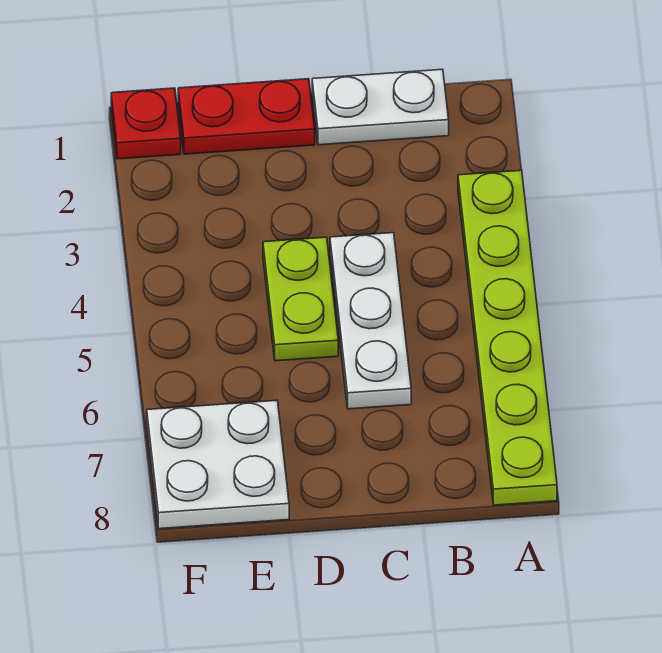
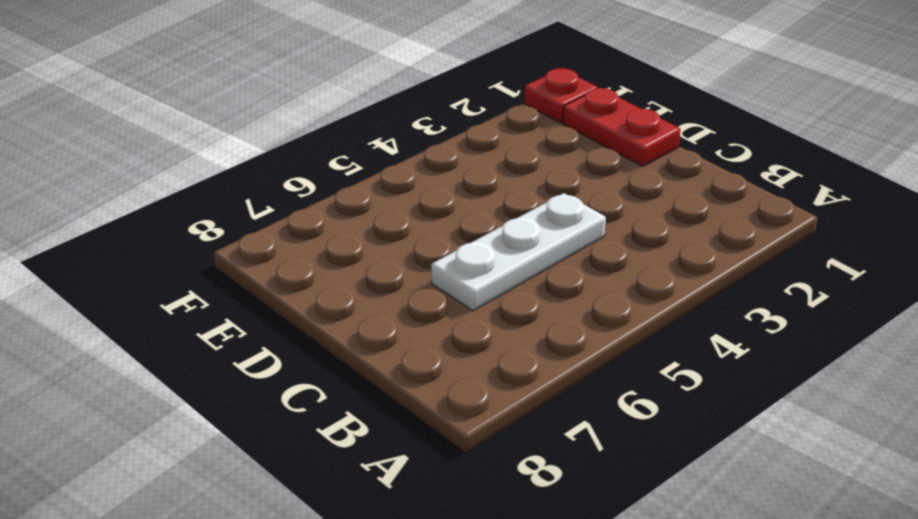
none -> lime 1x6 plate [458,170,557,505]
none -> white 1x2 plate [312,69,449,145]

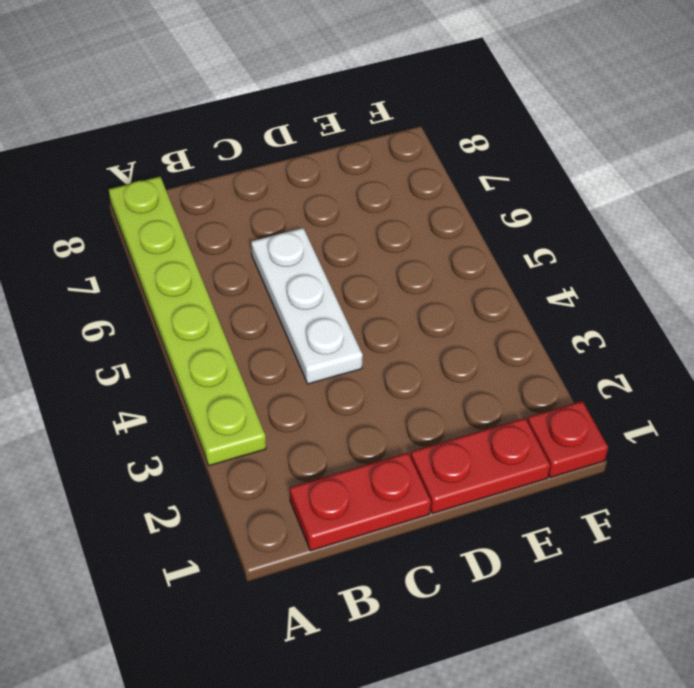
red 1x2 plate [290,453,431,551] -> white 1x2 plate [312,69,449,145]
none -> lime 1x2 plate [263,237,338,361]
none -> white 2x2 plate [147,400,289,529]

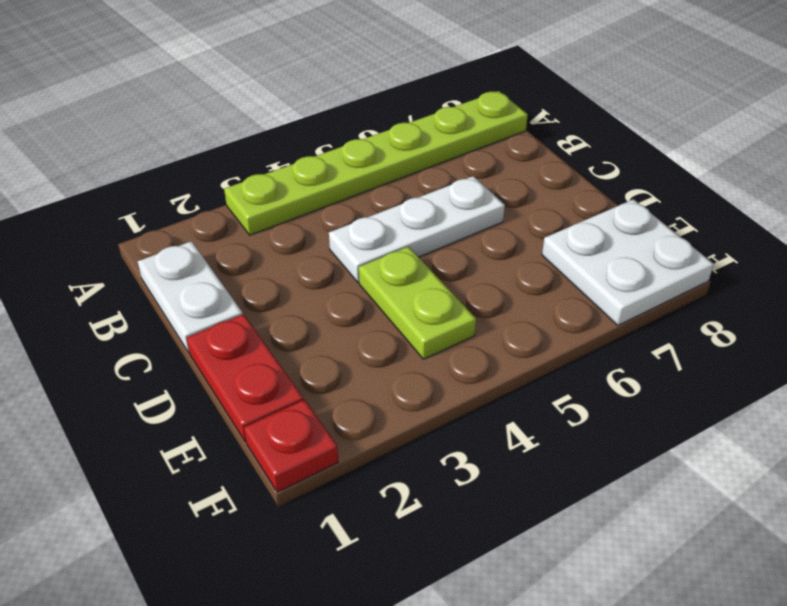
lime 1x2 plate [359,247,476,359] -> lime 1x2 plate turned to [263,237,338,361]

